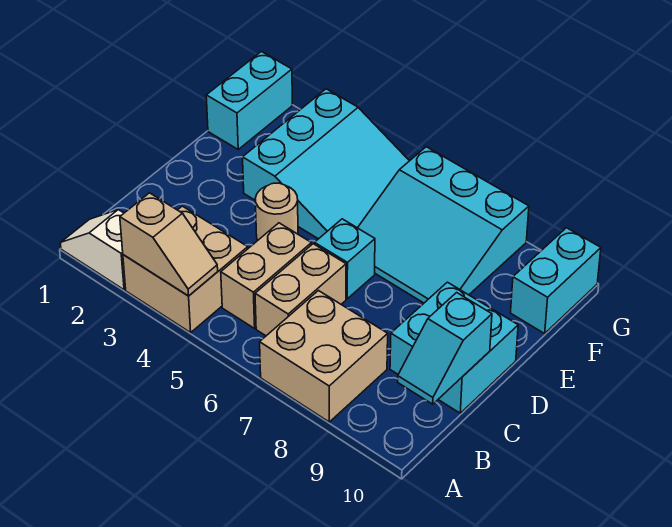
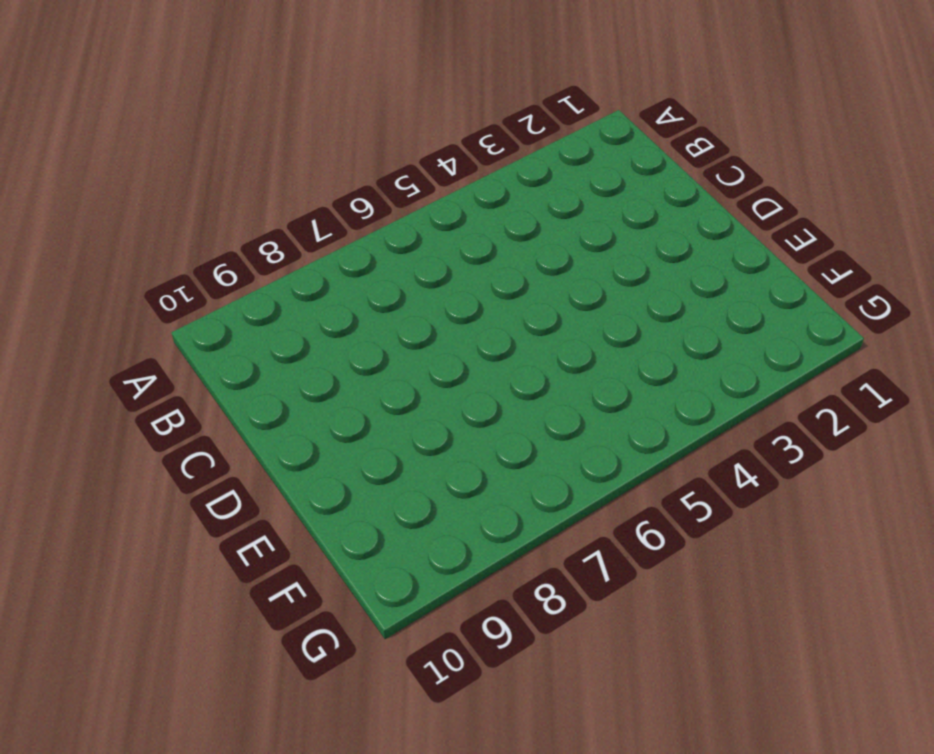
none -> white 1x2 slope [60,210,126,290]
none -> tan 2x2 brick [123,206,248,333]
none -> tan 2x2 brick [260,291,388,422]

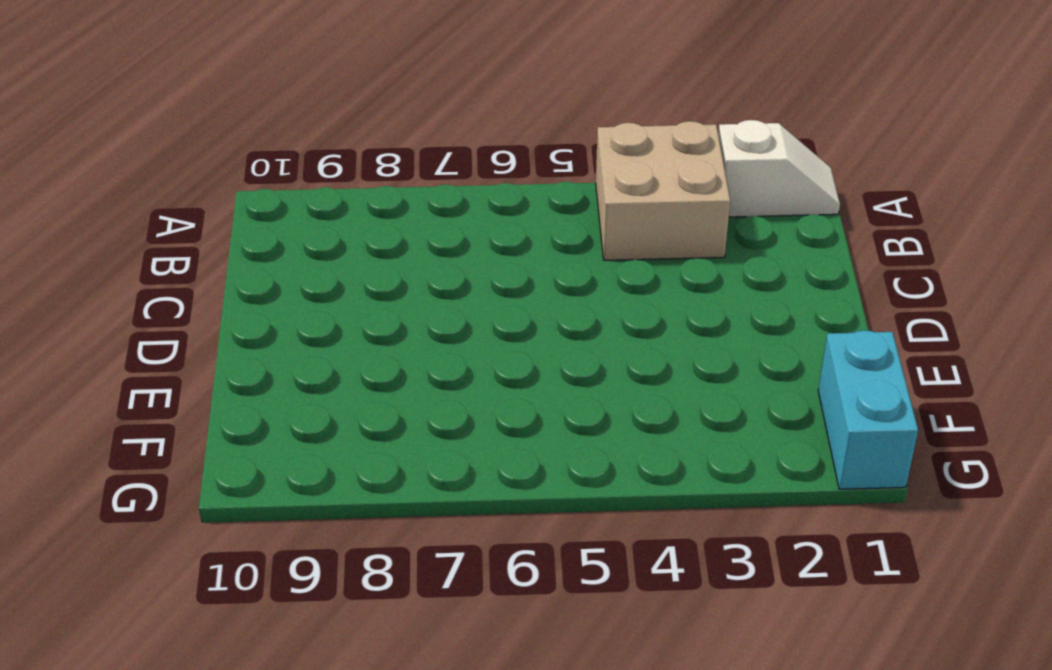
none -> tan 2x2 brick [260,291,388,422]
none -> tan 1x2 brick [221,223,311,328]
none -> tan 1x2 brick [255,244,346,336]

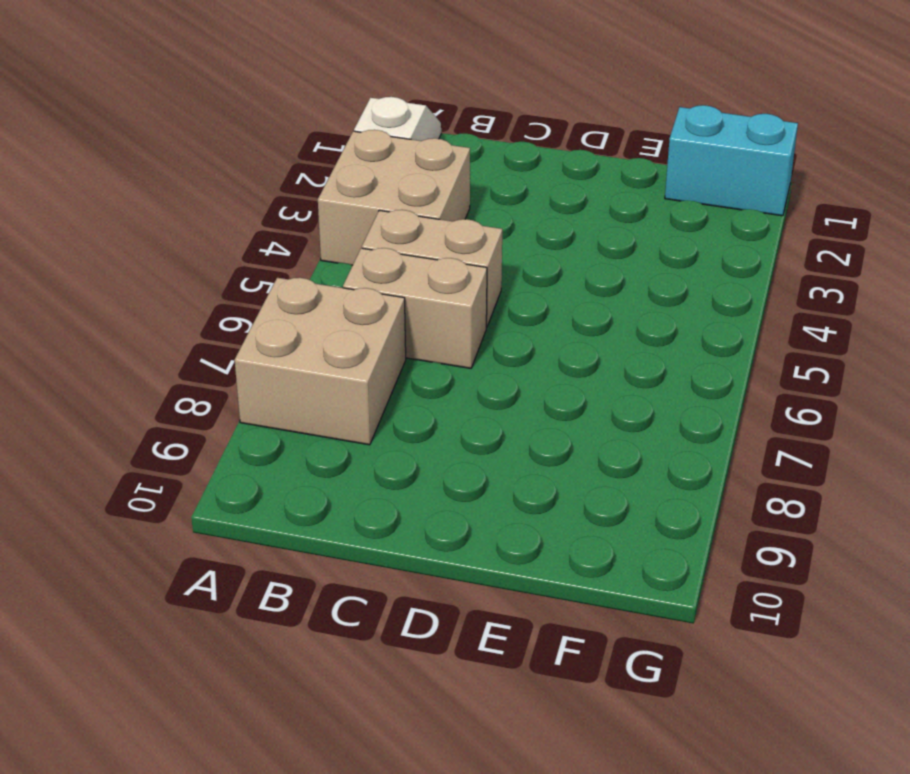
none -> cyan 2x2 brick [390,282,518,413]
none -> tan 1x1 round brick [255,183,298,240]
none -> cyan 1x1 brick [315,219,375,299]

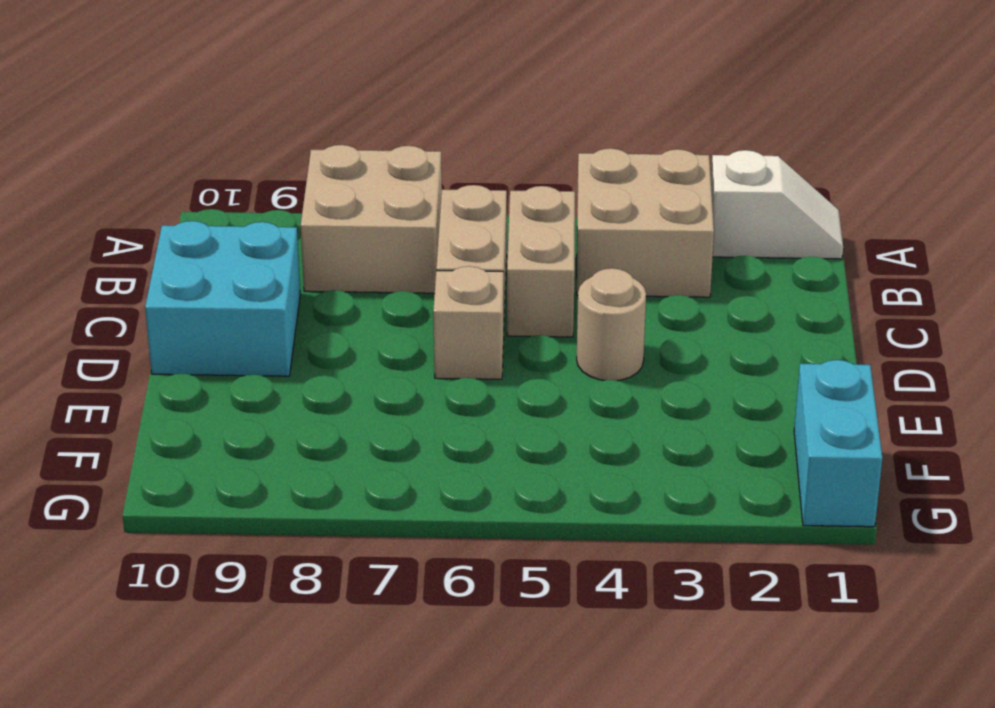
tan 1x1 brick [433,266,504,379] -> cyan 1x1 brick [315,219,375,299]
none -> cyan 3x3 slope [243,89,409,239]
none -> cyan 3x3 slope [358,147,529,303]
none -> cyan 1x2 brick [511,228,601,333]

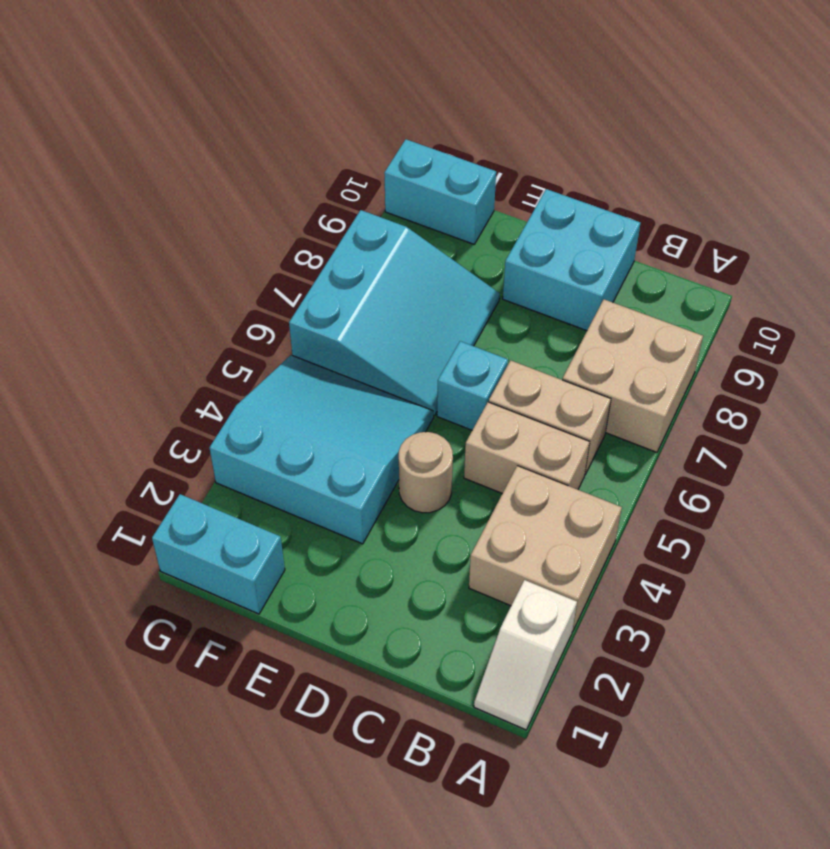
none -> tan 1x2 slope [120,193,218,296]
none -> cyan 1x2 slope [398,293,492,404]

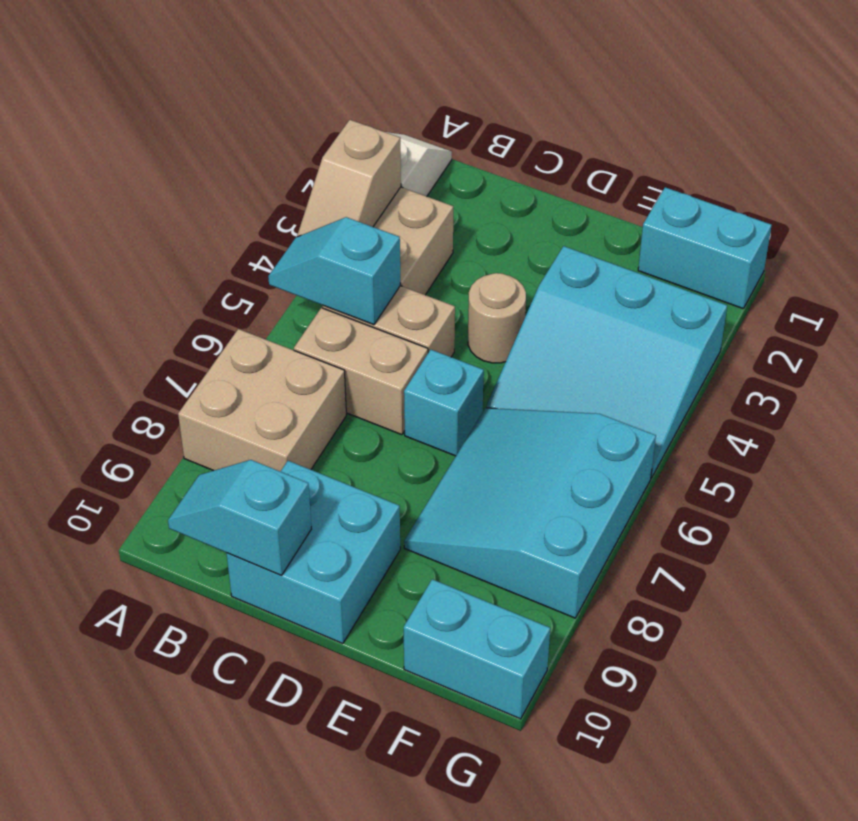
cyan 1x2 slope [268,217,400,325] -> none

